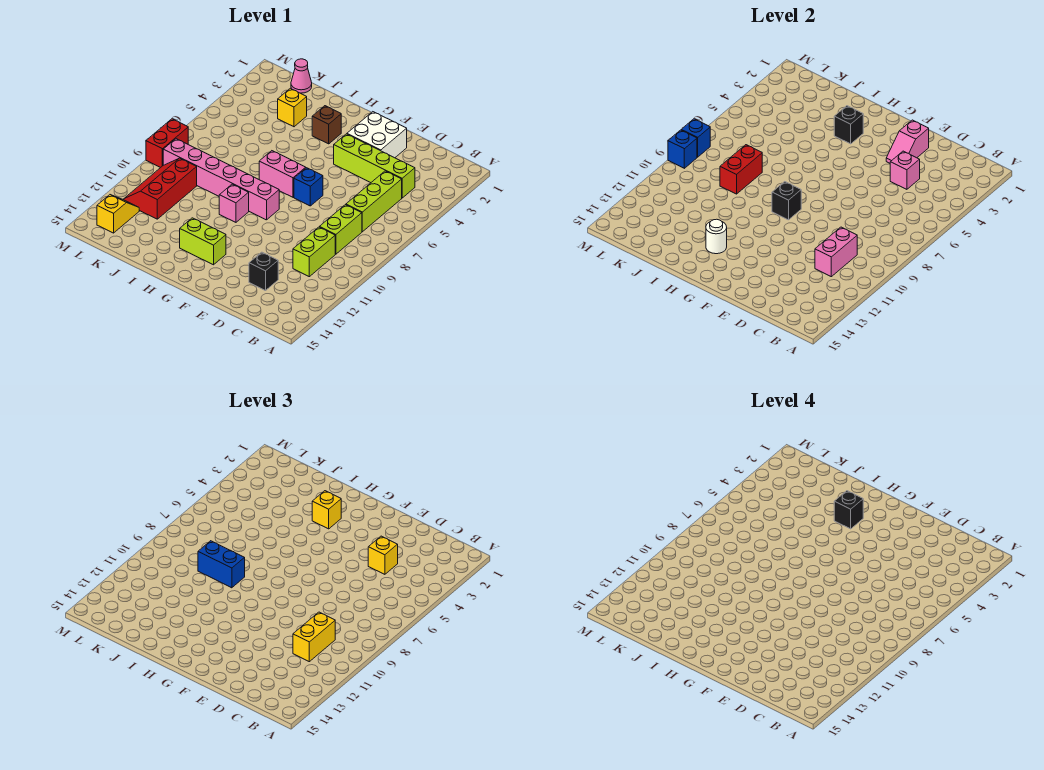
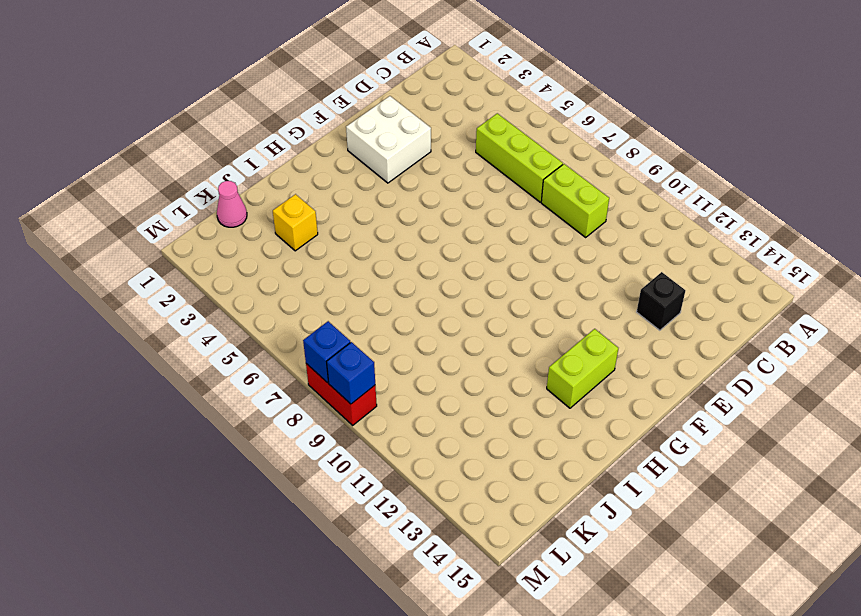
none -> lime 1x4 brick [334,134,415,198]
none -> lime 1x2 brick [293,227,335,277]
none -> blue 1x1 brick [294,168,323,206]
none -> pink 1x2 brick [259,151,306,197]

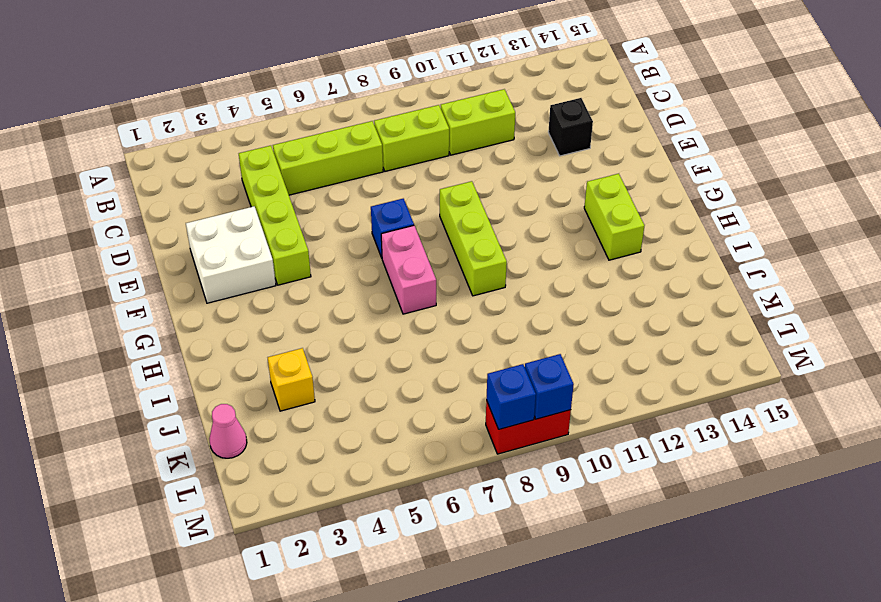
lime 1x3 brick [440,181,507,296] -> pink 1x6 brick [163,139,279,220]
none -> brown 1x1 brick [312,106,341,144]
none -> pink 1x1 brick [219,184,249,222]
none -> red 2x3 slope [124,158,197,219]
none -> yellow 1x2 slope [97,195,139,233]

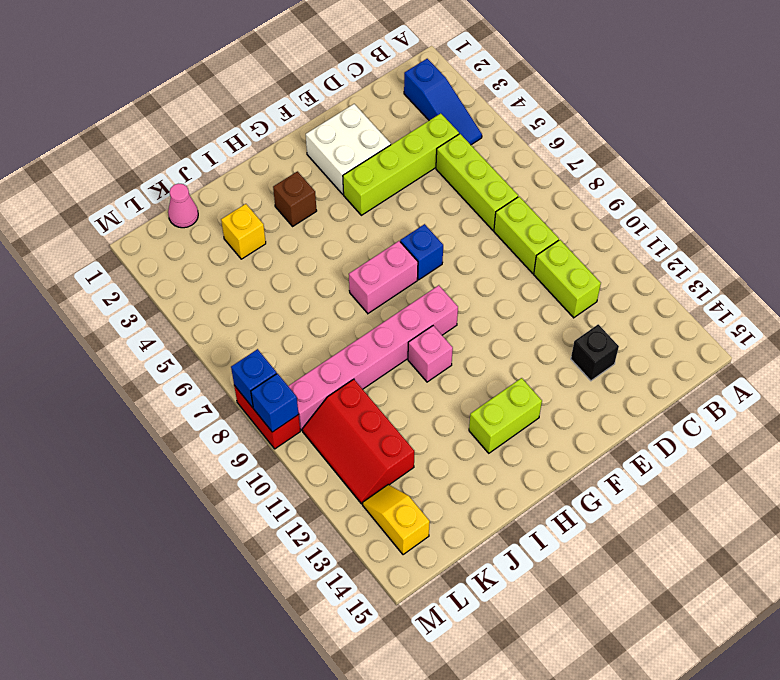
blue 1x3 slope [404,59,482,145] -> none
none -> pink 1x2 brick [815,227,857,277]
none -> pink 1x1 brick [890,151,920,189]
none -> pink 1x2 slope [886,120,929,163]
none -> black 1x1 brick [772,182,801,220]

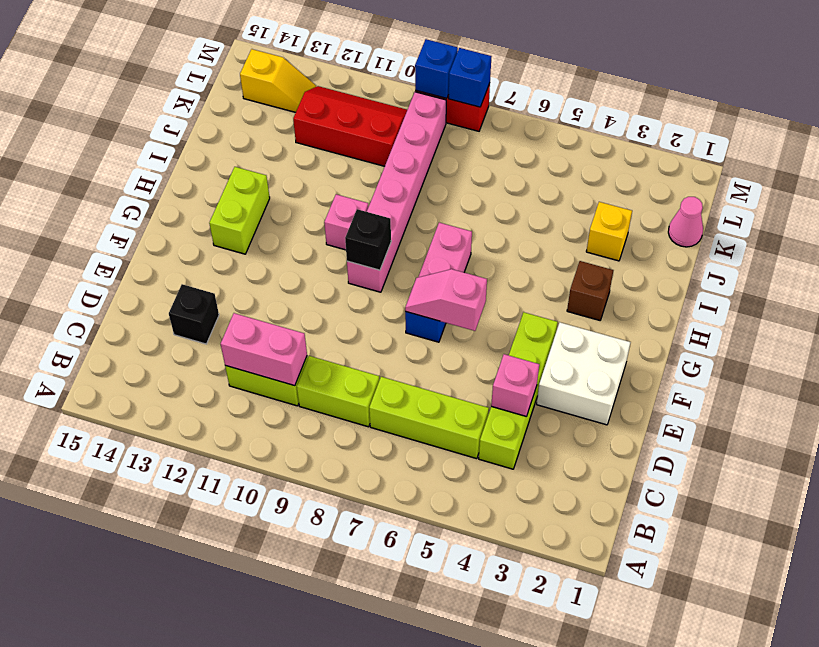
pink 1x2 slope [405,269,487,331] -> pink 1x2 slope moved to [886,120,929,163]
none -> black 1x1 brick [834,106,863,144]
none -> white 1x1 round brick [706,219,727,254]
none -> red 1x2 brick [720,145,762,194]
none -> yellow 1x2 brick [293,612,335,662]

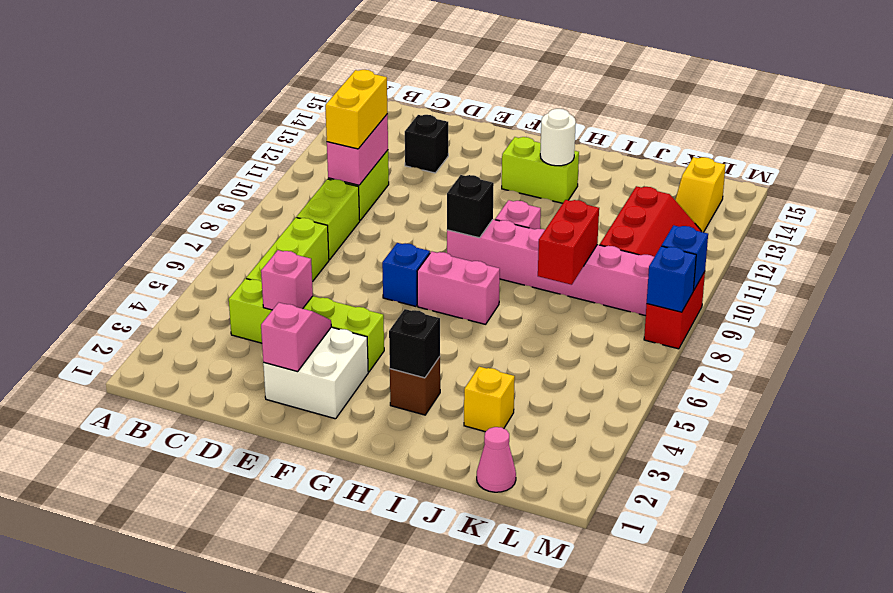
none -> yellow 1x1 brick [368,536,398,574]
none -> yellow 1x1 brick [312,491,341,529]
none -> blue 1x2 brick [198,541,245,588]
none -> black 1x1 brick [834,491,863,529]

